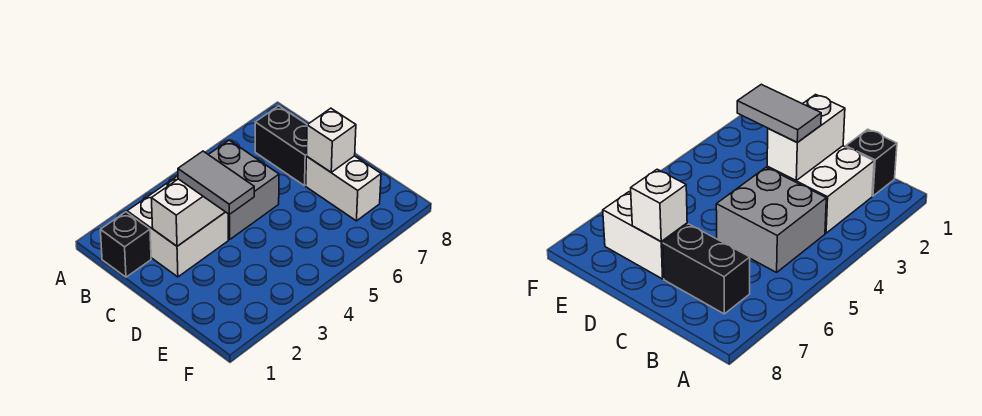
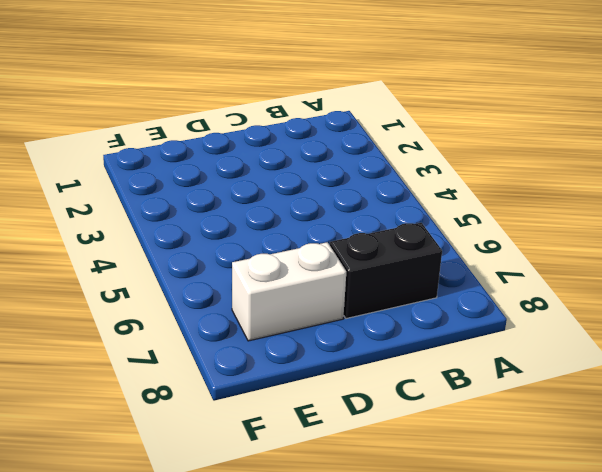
none -> black 1x1 brick [100,212,151,277]
none -> white 2x2 brick [127,176,228,277]

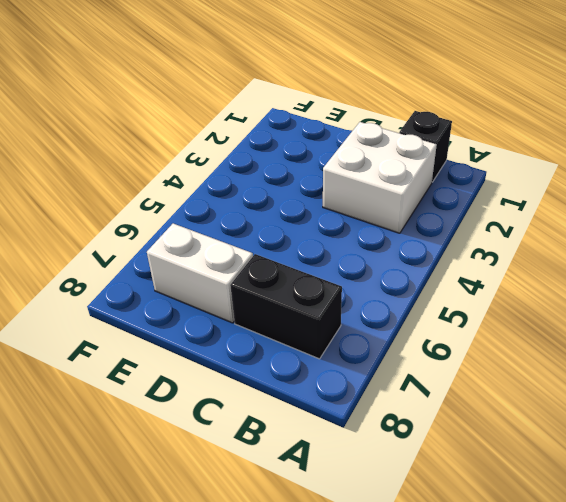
none -> grey 2x2 brick [209,140,279,240]
none -> white 1x2 brick [151,179,225,246]

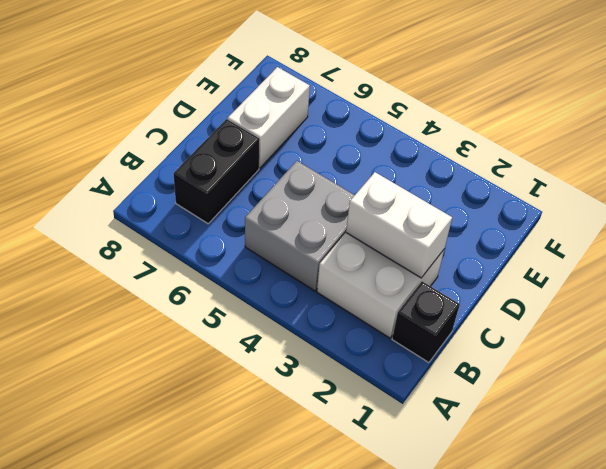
none -> white 1x1 brick [307,108,356,172]
none -> grey 1x2 tile [178,151,254,215]

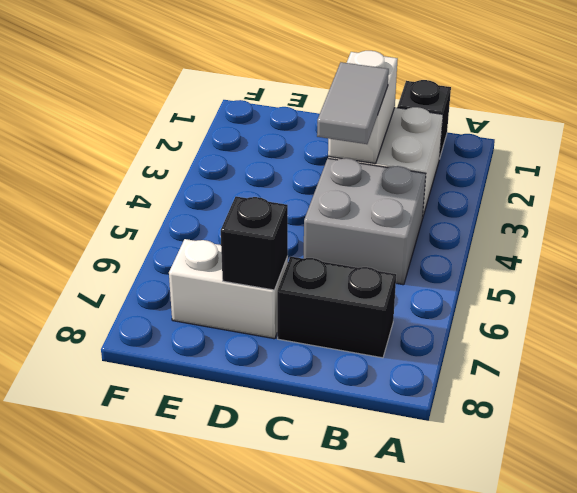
grey 1x2 tile [317,62,389,144] -> grey 1x2 tile turned to [178,151,254,215]
black 1x1 brick [221,197,288,290] -> white 1x1 brick [307,108,356,172]

